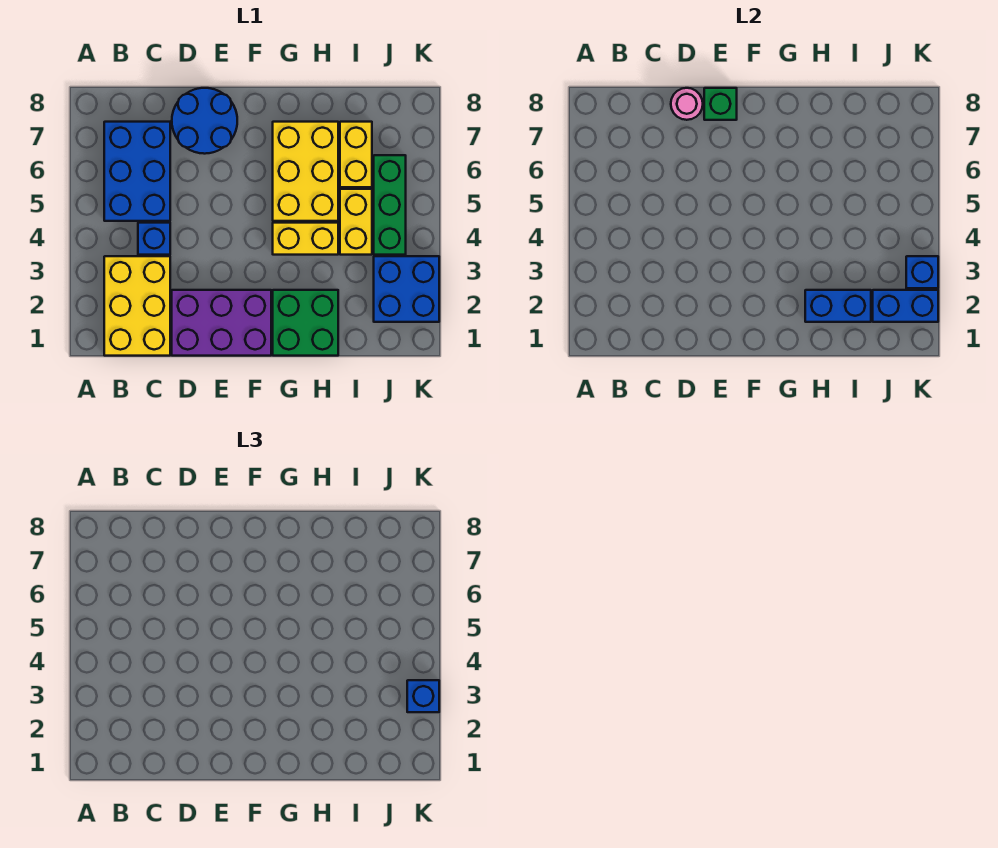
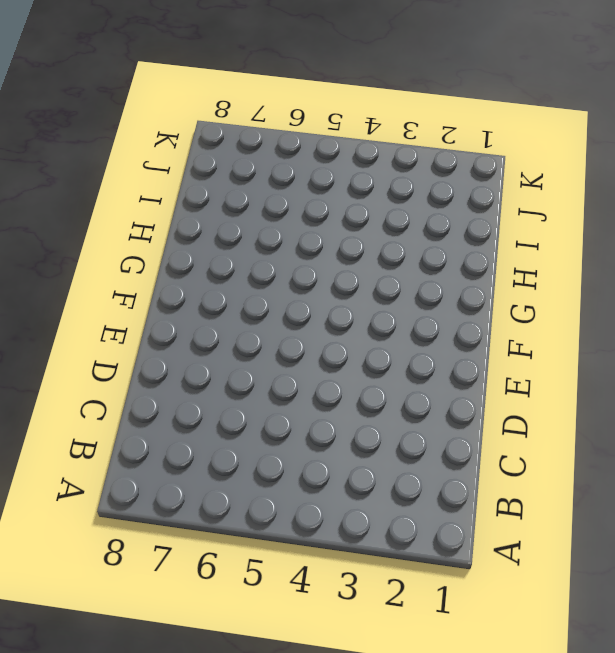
none -> yellow 2x3 brick [104,256,170,356]
none -> blue 2x3 brick [104,122,170,221]
none -> blue 1x1 brick [138,223,170,255]

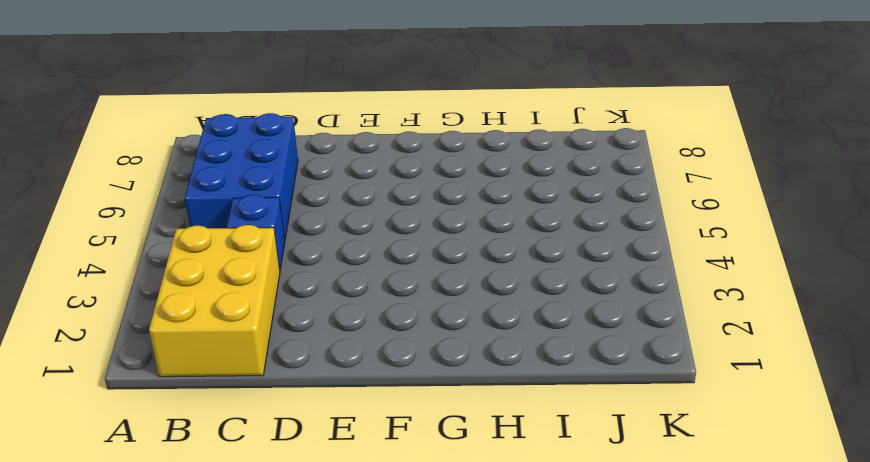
none -> purple 2x3 brick [172,290,271,356]
none -> blue 2x2 round brick [172,88,237,154]
none -> green 2x2 brick [273,290,338,356]

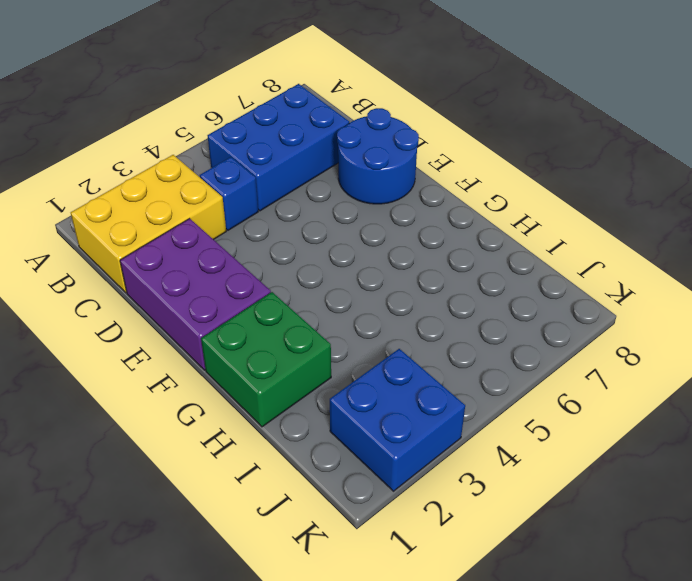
none -> yellow 1x2 brick [273,223,338,255]
none -> yellow 2x3 brick [273,122,338,221]
none -> yellow 1x2 brick [340,189,372,255]

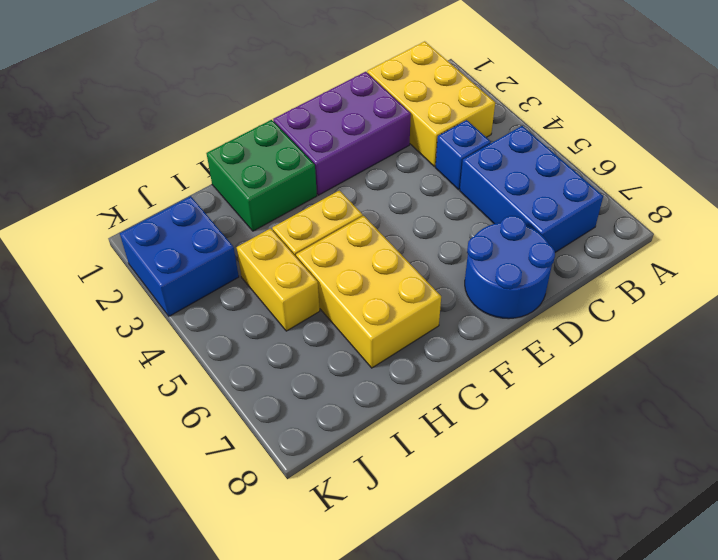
none -> yellow 1x2 brick [340,122,372,187]
none -> green 1x3 brick [374,155,406,255]
none -> pink 1x1 round brick [671,88,703,120]

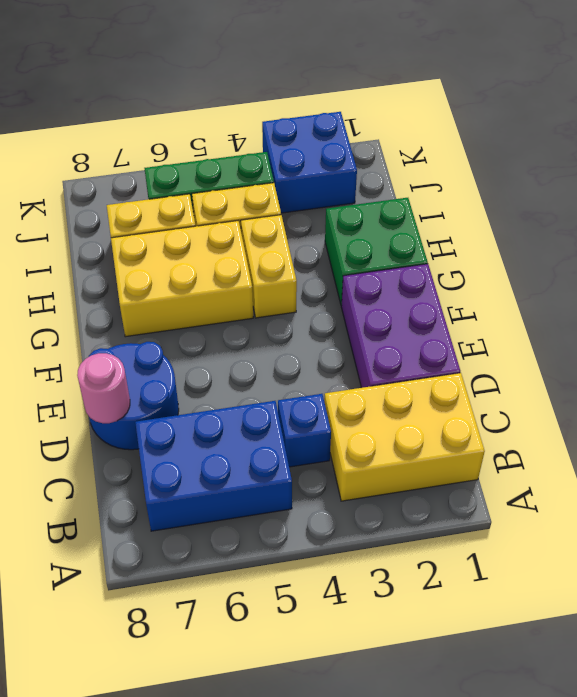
none -> green 1x1 brick [704,88,737,120]
none -> blue 1x2 brick [805,290,871,322]
none -> blue 1x2 brick [873,290,938,322]

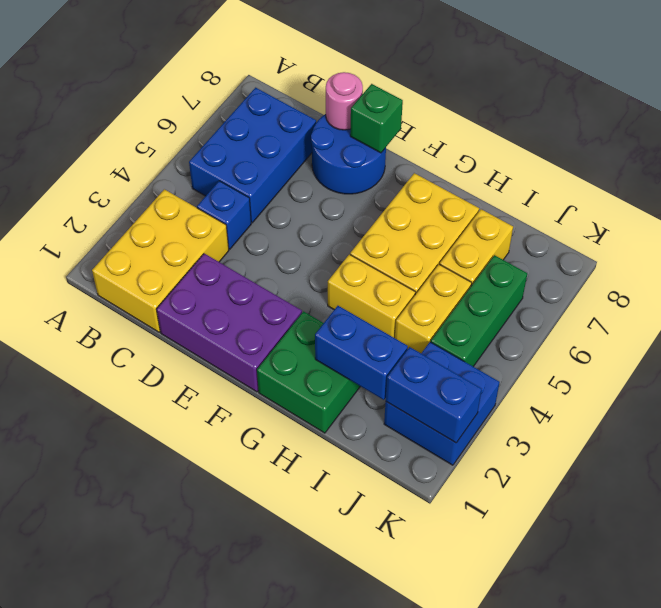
none -> blue 1x1 brick [906,256,938,288]
none -> blue 1x1 brick [407,680,439,712]

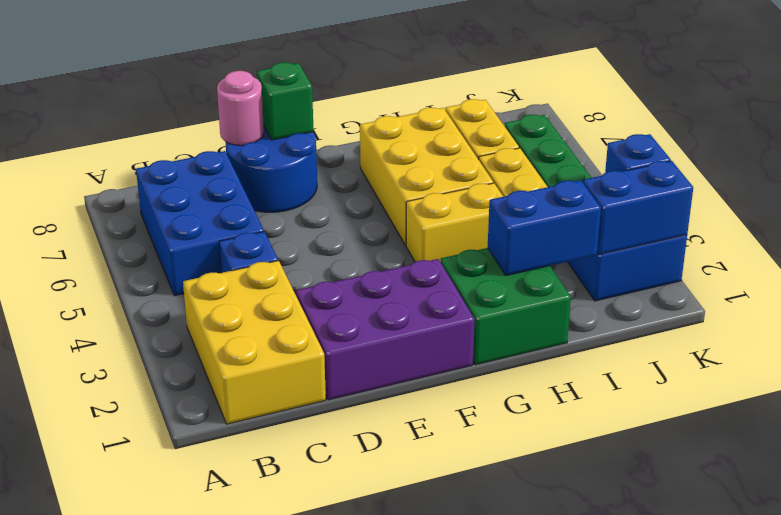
none -> blue 1x1 brick [407,680,439,712]

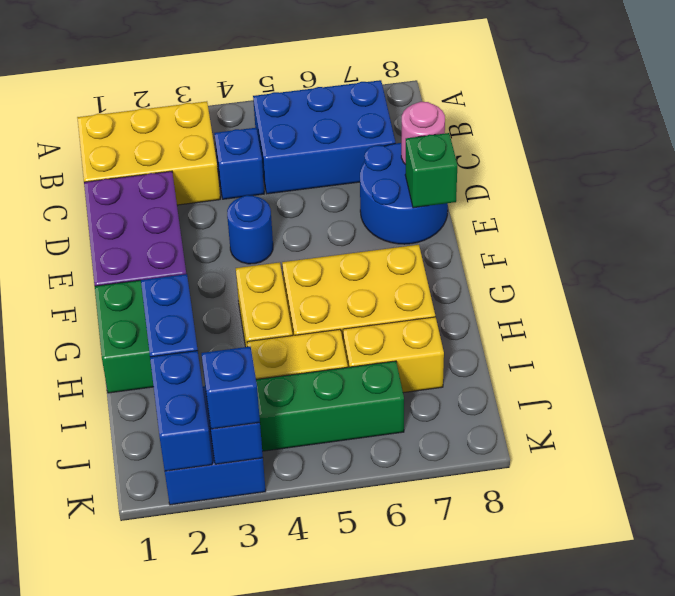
blue 1x1 round brick [227,195,273,264] -> none

